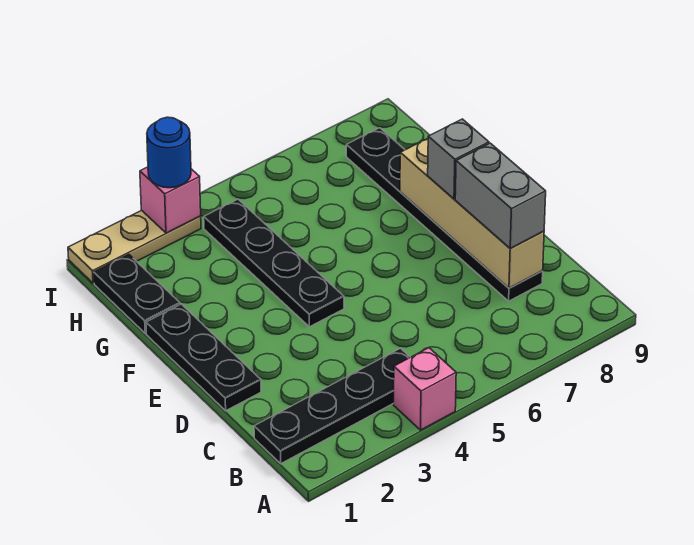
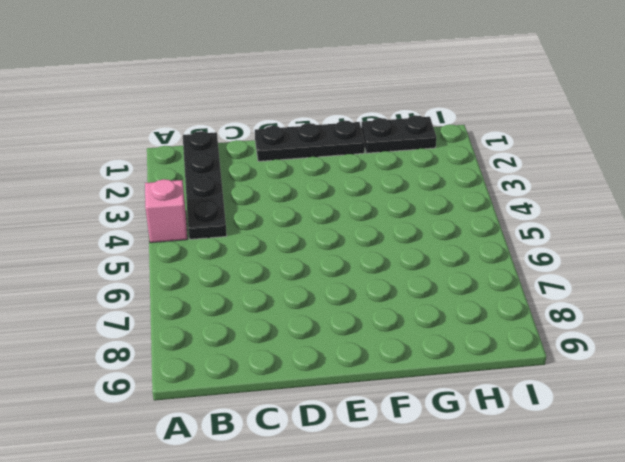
none -> black 1x6 plate [346,128,543,301]
none -> black 1x4 plate [204,199,344,327]
none -> tan 1x3 plate [68,210,201,283]

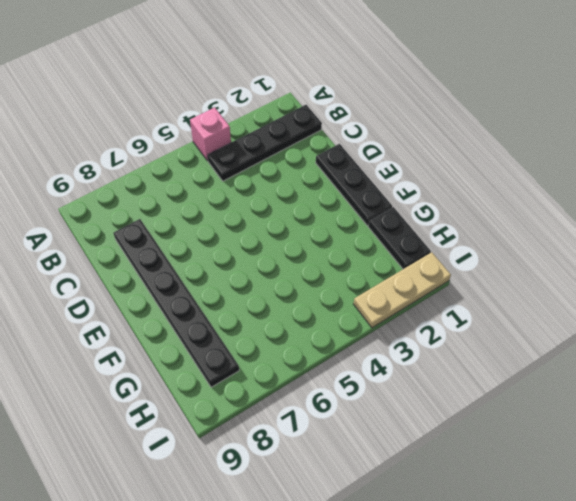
none -> black 1x4 plate [204,199,344,327]
none -> tan 1x4 brick [400,139,544,288]
none -> pink 1x1 brick [140,167,201,233]

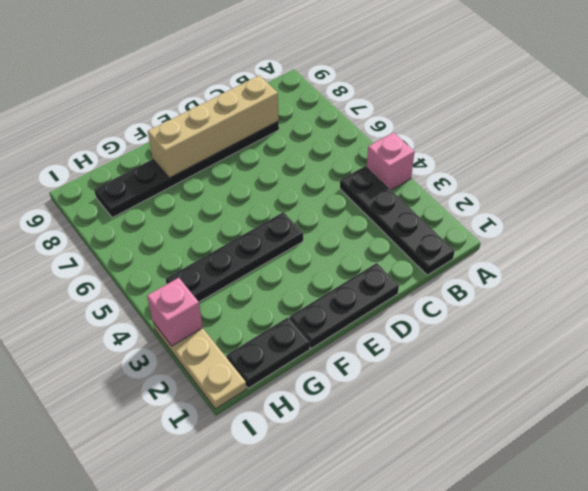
none -> grey 1x2 brick [455,143,546,249]
none -> grey 1x1 brick [428,119,489,199]
none -> blue 1x1 round brick [147,117,191,188]

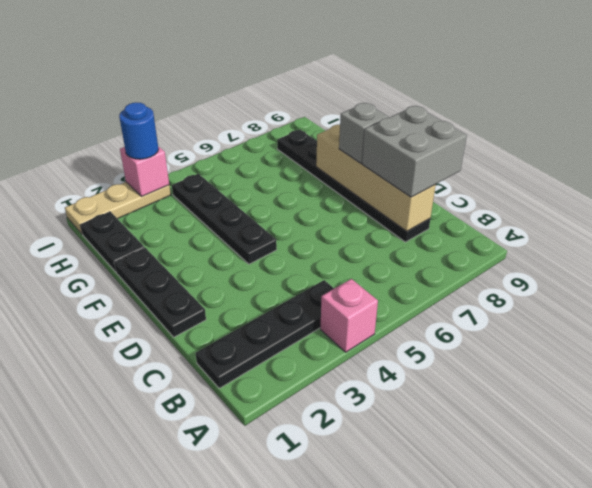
grey 2x2 brick [362,106,467,197] -> grey 1x2 brick [455,143,546,249]

